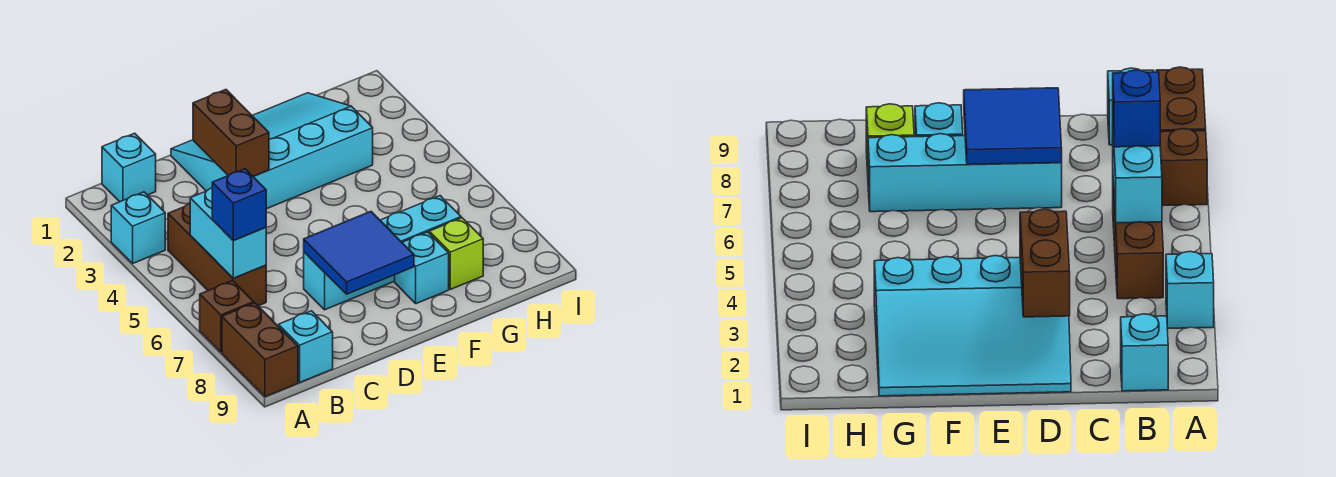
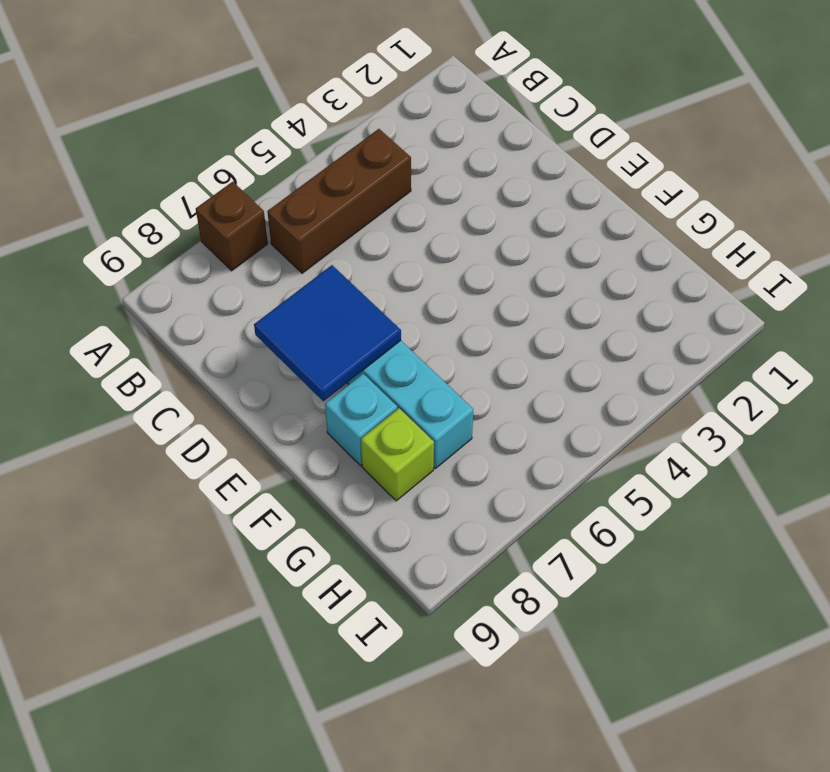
none -> cyan 1x1 brick [111,192,165,263]
none -> brown 1x2 brick [222,303,298,397]
none -> cyan 1x1 brick [102,133,156,202]

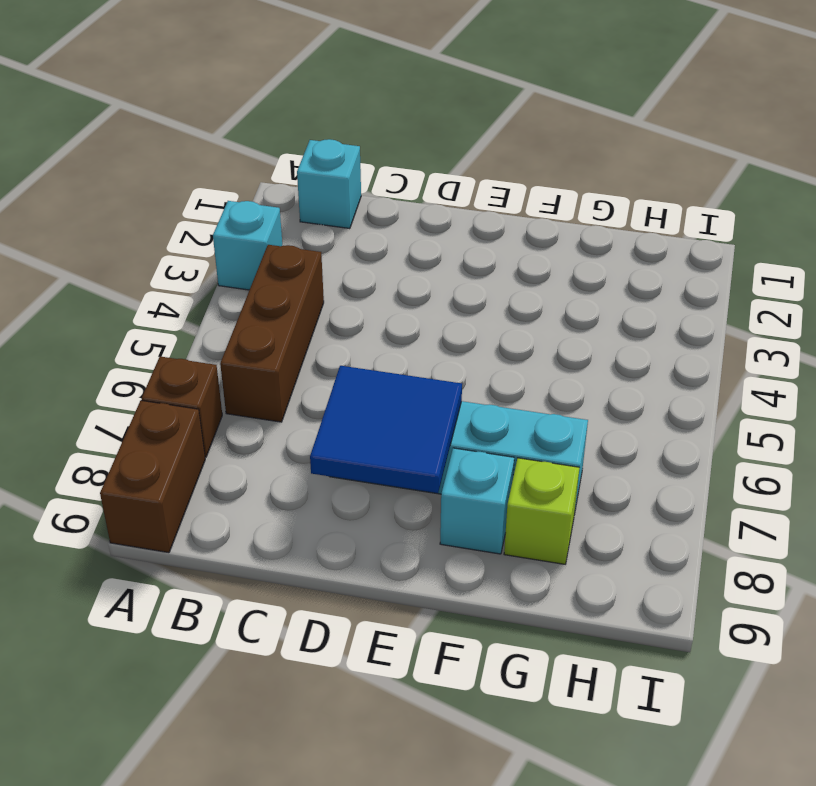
none -> cyan 1x1 brick [279,311,333,382]
none -> cyan 3x4 slope [171,93,373,209]
none -> cyan 1x2 brick [190,188,266,278]

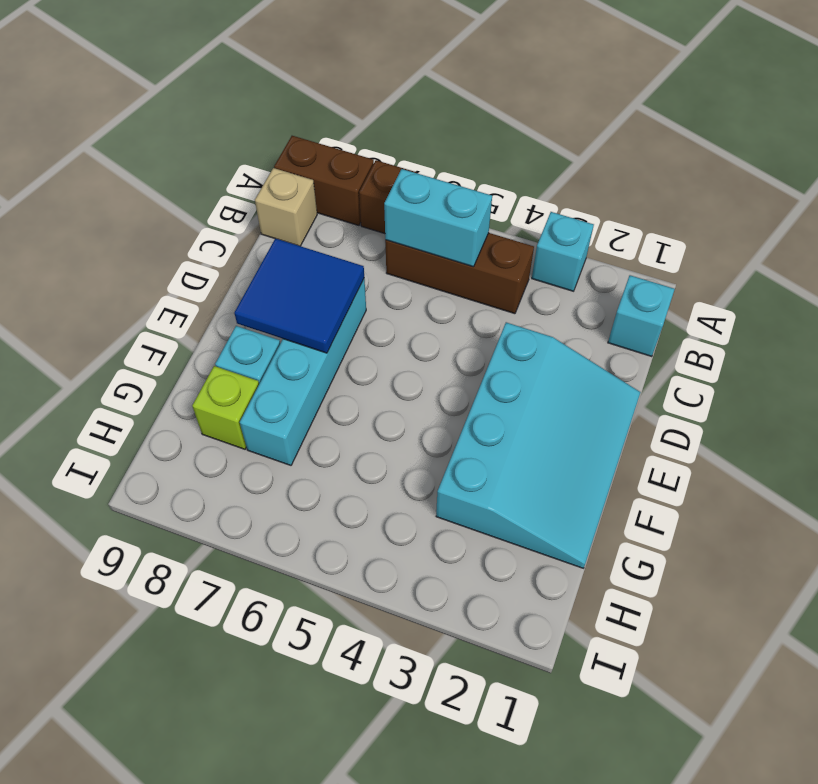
tan 1x1 brick [255,168,317,246] -> cyan 1x1 brick [279,311,333,382]
none -> brown 1x2 brick [193,90,269,177]
none -> blue 1x1 brick [212,169,266,240]

